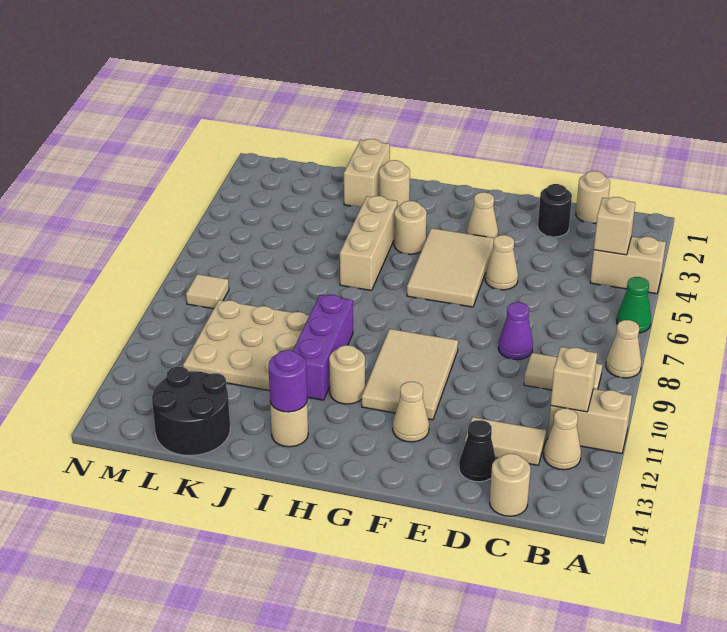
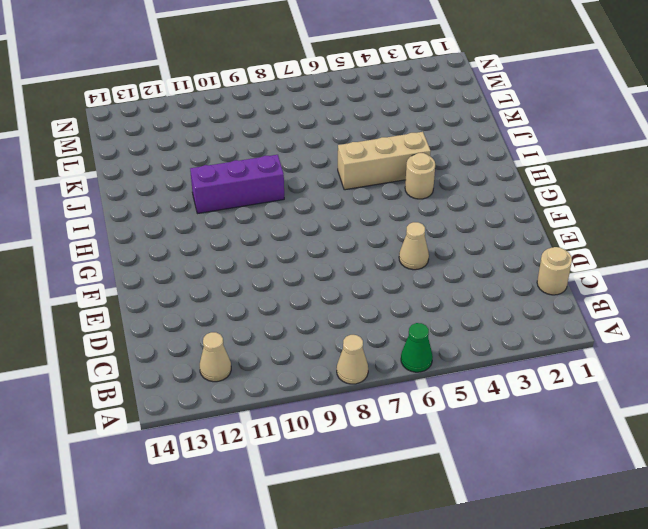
none -> tan 1x2 brick [590,237,666,294]
none -> tan 1x2 brick [548,389,632,454]
none -> tan 1x2 tile [524,353,602,390]
none -> tan 1x2 tile [464,417,546,465]

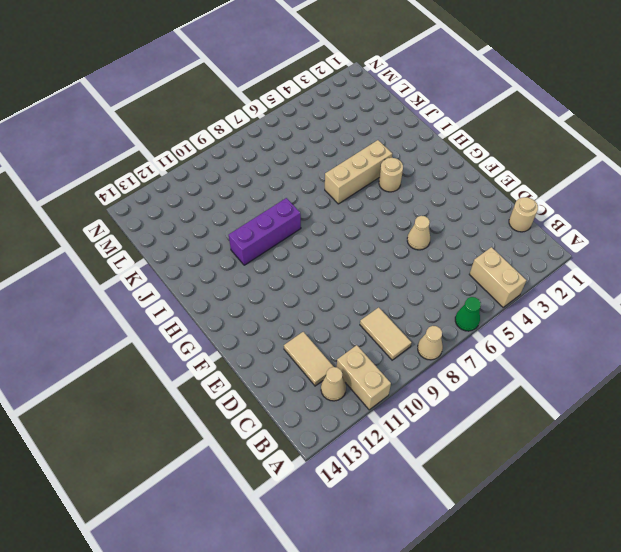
none -> tan 1x1 round brick [490,454,530,516]
none -> black 1x1 round brick [538,184,572,237]
none -> purple 1x1 cone [498,302,533,360]
none -> black 1x1 cone [459,420,496,482]

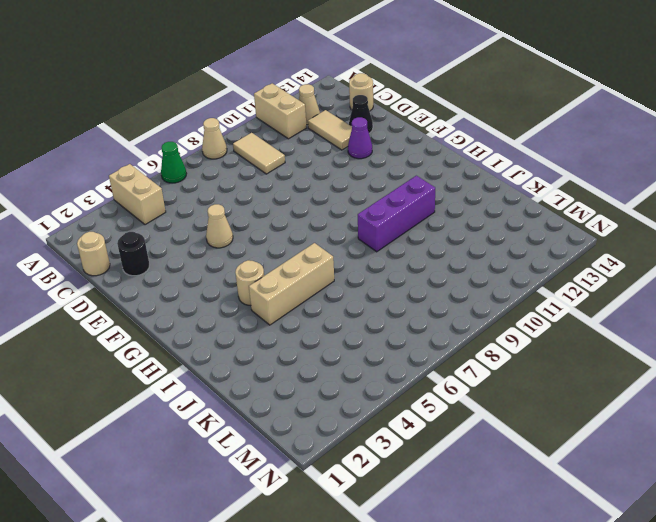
purple 1x1 cone [348,117,372,159] -> purple 1x1 cone moved to [498,302,533,360]
none -> tan 1x1 cone [467,192,498,238]
none -> tan 2x3 tile [407,228,494,307]
none -> tan 2x3 tile [362,329,458,420]
none -> tan 1x1 cone [393,382,429,442]

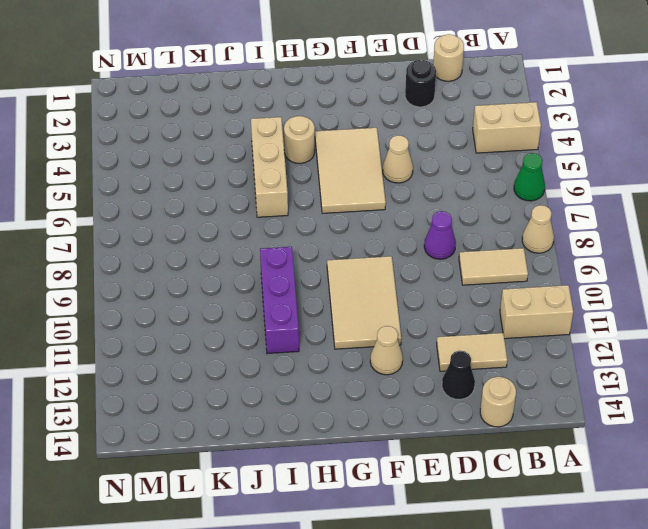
none -> tan 1x1 cone [544,408,581,470]
none -> tan 1x1 cone [467,192,498,238]
none -> tan 1x1 round brick [329,345,365,404]
none -> tan 1x1 round brick [379,160,410,207]

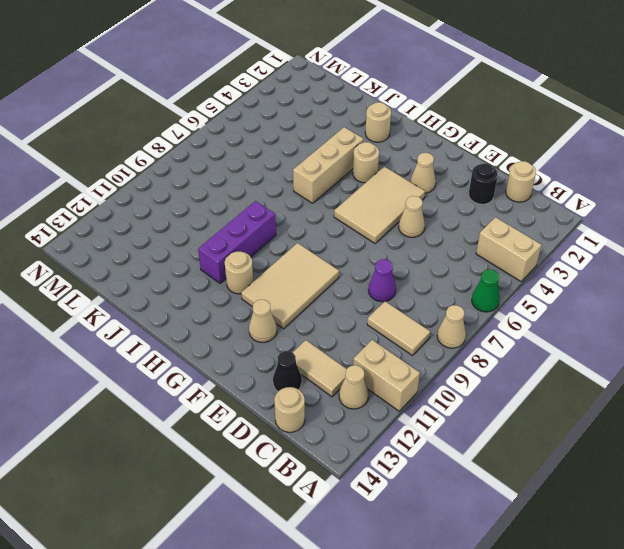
none -> tan 1x1 round brick [270,402,308,447]
none -> tan 1x2 brick [344,139,390,207]
none -> tan 3x3 plate [183,300,310,391]
none -> black 2x2 round brick [152,367,230,456]

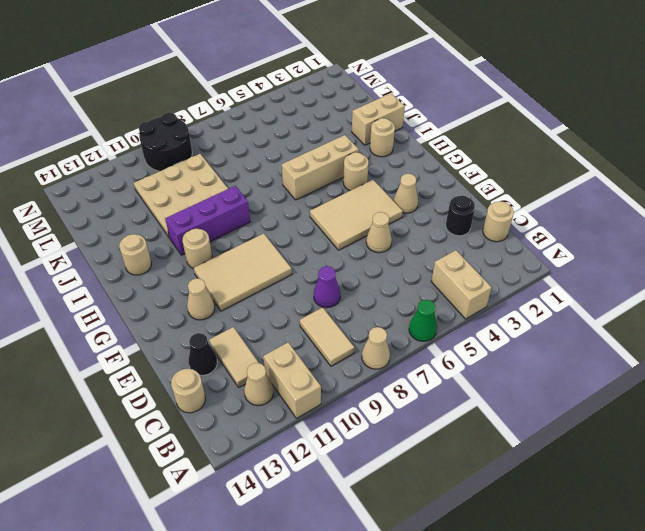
black 2x2 round brick [139,112,192,171] -> black 2x2 round brick moved to [152,367,230,456]
none -> tan 1x1 tile [186,274,229,309]
none -> tan 1x1 brick [594,197,635,255]
none -> tan 1x1 brick [551,347,597,412]
none -> purple 1x1 round brick [269,350,307,412]

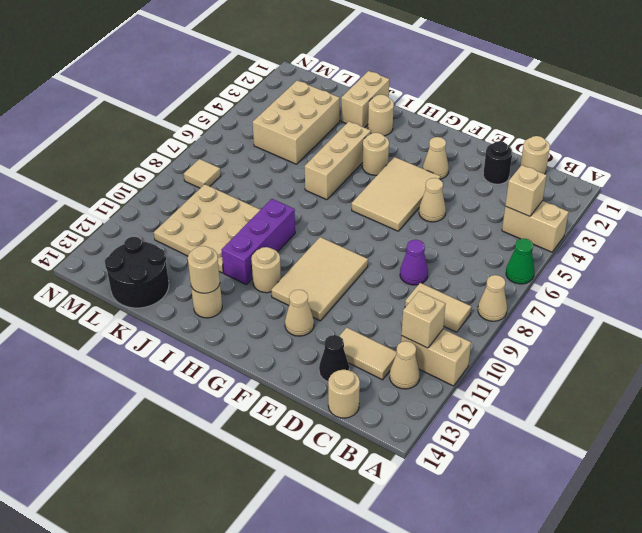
tan 1x1 round brick [188,246,220,293] -> purple 1x1 round brick [269,350,307,412]
tan 2x3 brick [253,81,340,164] -> none

